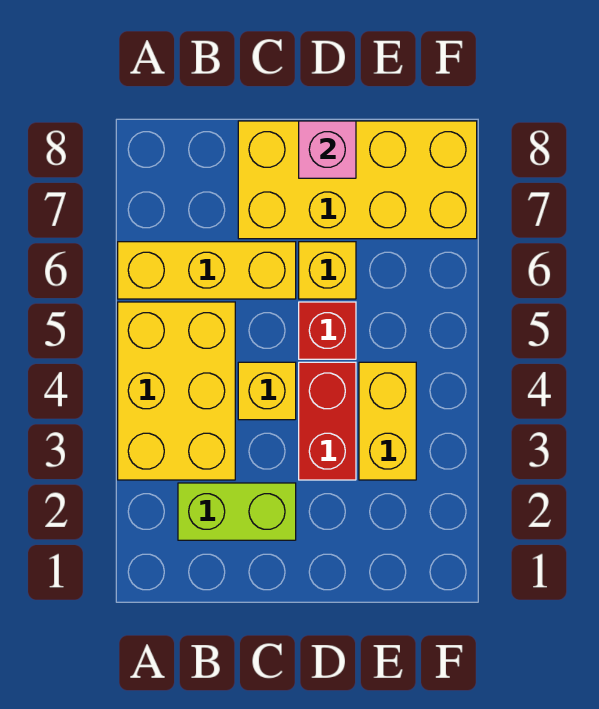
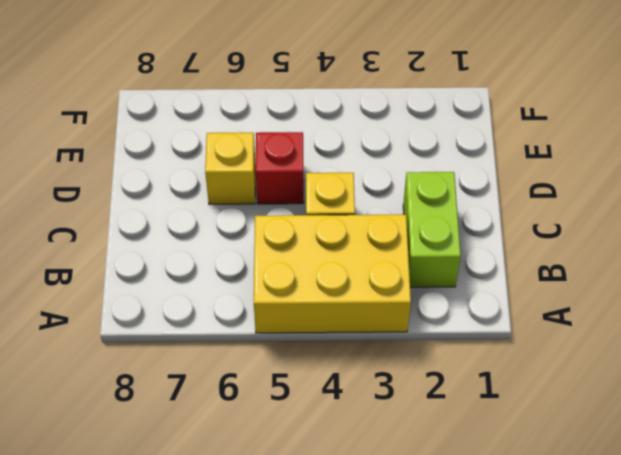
none -> yellow 1x3 brick [118,242,296,299]
none -> yellow 2x4 brick [238,121,477,239]

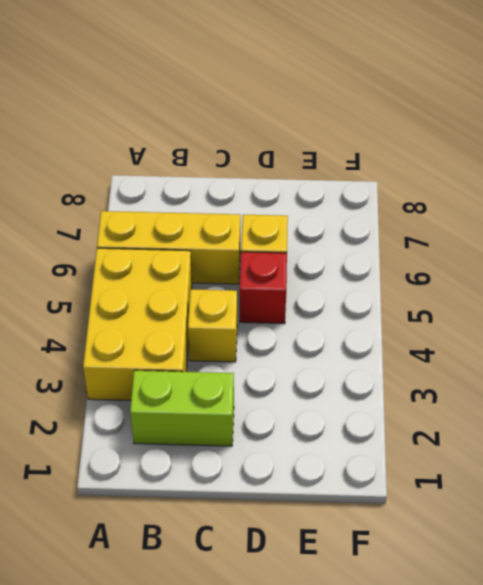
none -> yellow 2x4 brick [238,121,477,239]
none -> red 1x2 brick [299,362,356,480]

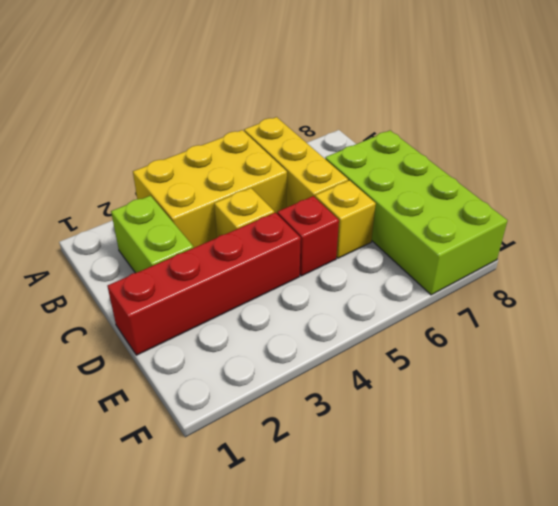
lime 2x4 brick [325,130,508,295] -> yellow 2x4 brick [238,121,477,239]
red 1x4 brick [107,213,301,355] -> red 1x2 brick [299,362,356,480]
none -> yellow 1x2 brick [359,362,416,480]
none -> pink 1x1 brick [299,121,356,178]

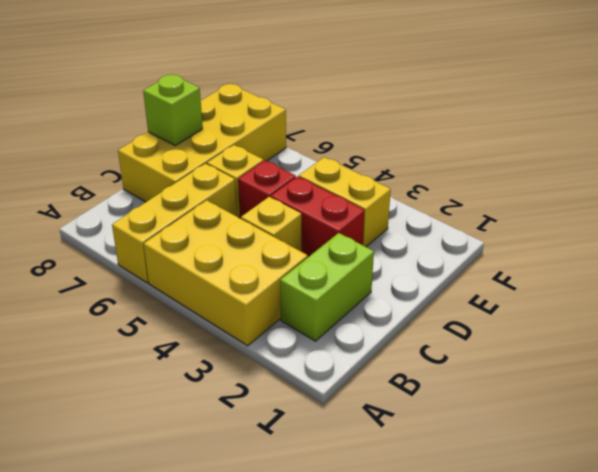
lime 1x1 brick [143,75,203,146] -> pink 1x1 brick [299,121,356,178]

